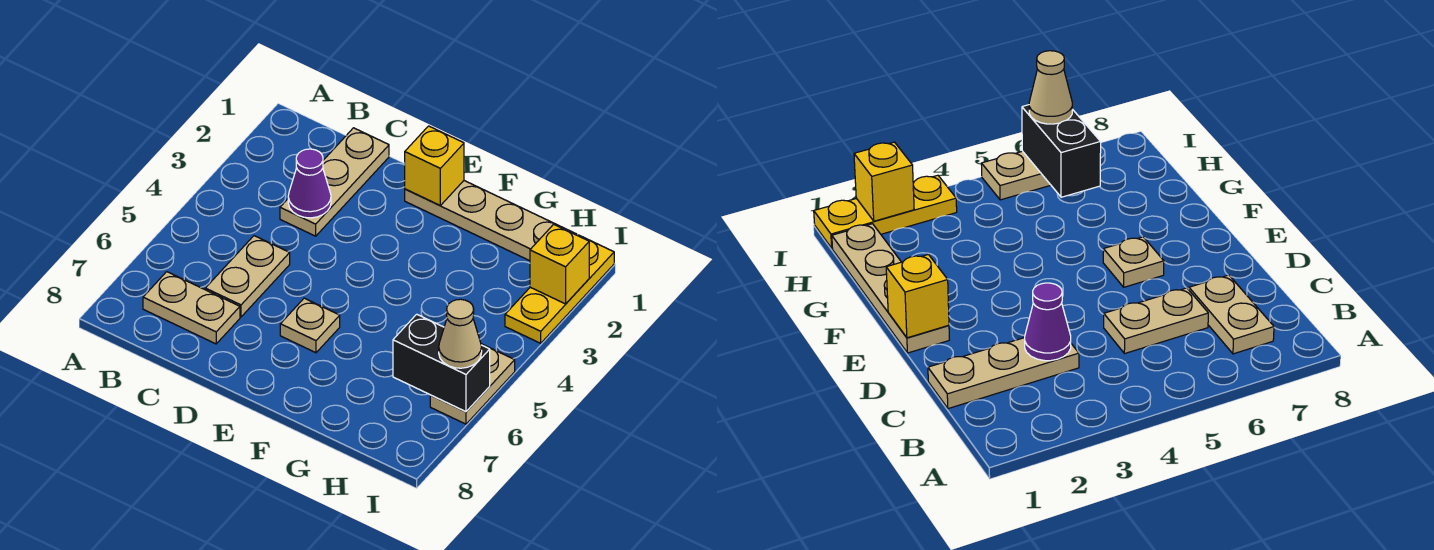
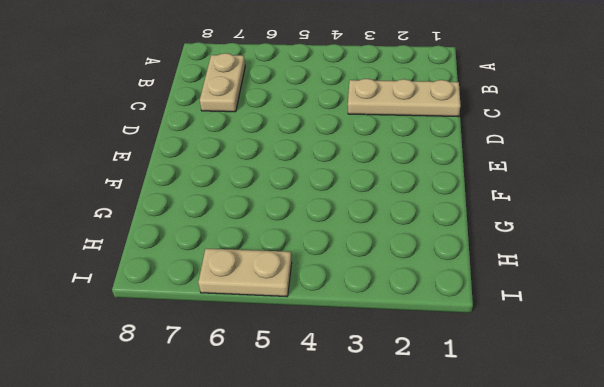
none -> tan 1x2 plate [205,236,290,317]
none -> tan 1x4 plate [405,181,577,261]
none -> tan 1x1 plate [280,298,340,353]

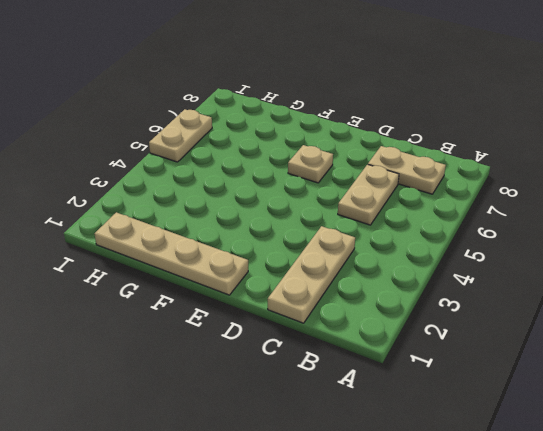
none -> yellow 1x3 plate [505,235,614,343]
none -> purple 1x1 cone [288,149,331,218]
none -> yellow 1x1 brick [405,126,464,205]

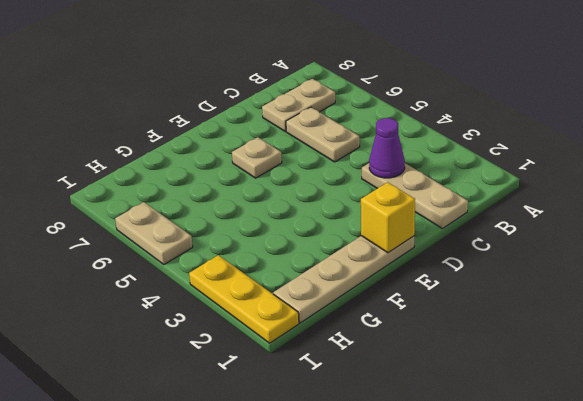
none -> black 1x2 brick [393,314,490,412]
none -> yellow 1x1 brick [530,224,589,304]
none -> tan 1x1 cone [439,299,482,368]

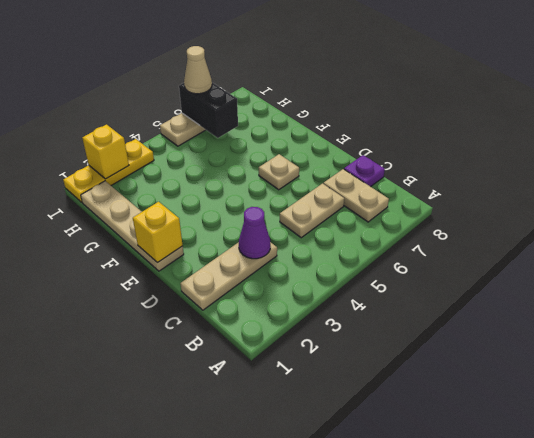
purple 1x1 plate [344,155,385,187] -> none

